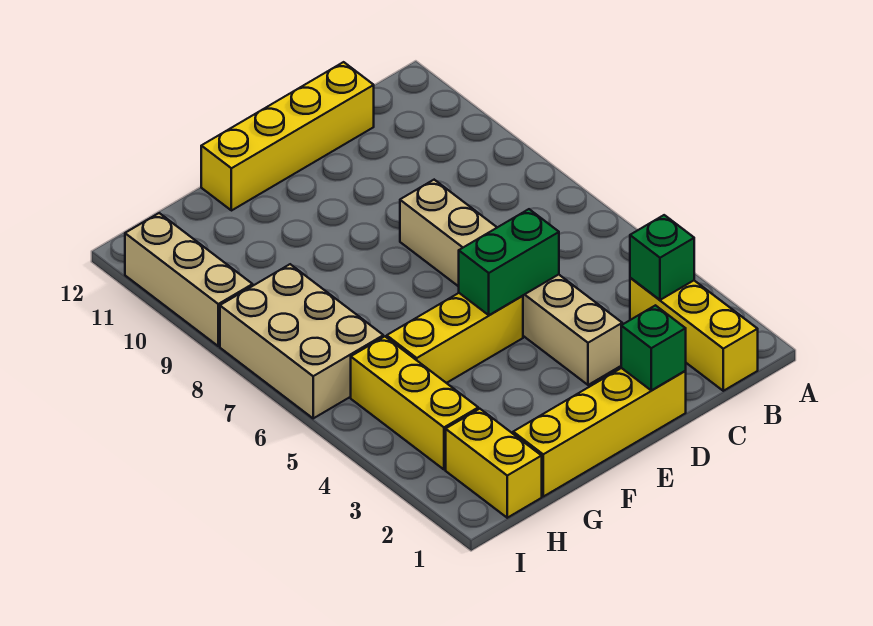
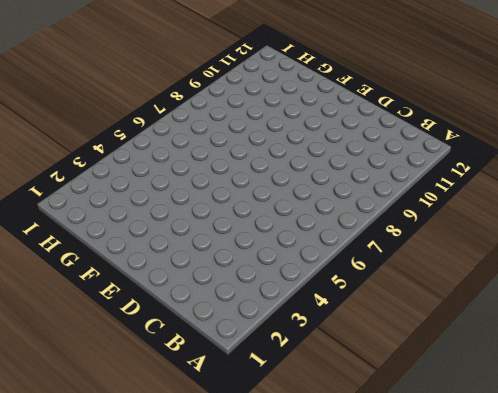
none -> yellow 1x3 brick [630,278,758,391]
none -> yellow 1x4 brick [201,62,374,211]
none -> yellow 1x4 brick [513,368,686,497]

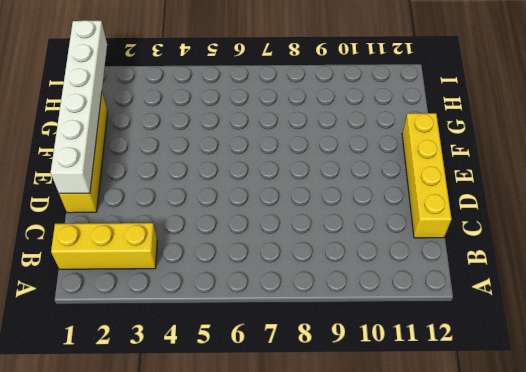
white 1x6 brick [51,20,107,193] -> green 1x1 brick [621,305,686,391]
none -> tan 1x6 brick [400,180,622,385]
none -> yellow 1x3 brick [387,293,523,383]
none -> yellow 1x2 brick [446,409,542,518]

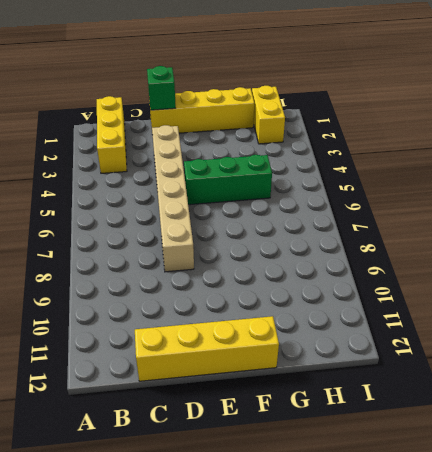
green 1x3 brick [184,155,272,205] -> yellow 1x3 brick [387,293,523,383]
none -> yellow 1x3 brick [351,337,478,470]
none -> tan 2x3 brick [220,264,383,418]
none -> tan 1x3 brick [125,213,253,346]

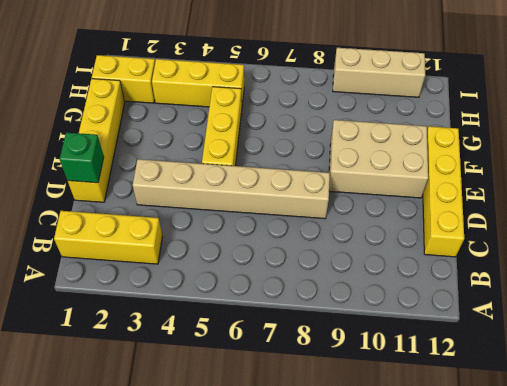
tan 2x3 brick [329,120,428,198] -> tan 2x3 brick moved to [220,264,383,418]
none -> green 1x1 brick [630,215,694,300]
none -> green 1x2 brick [459,209,559,315]

